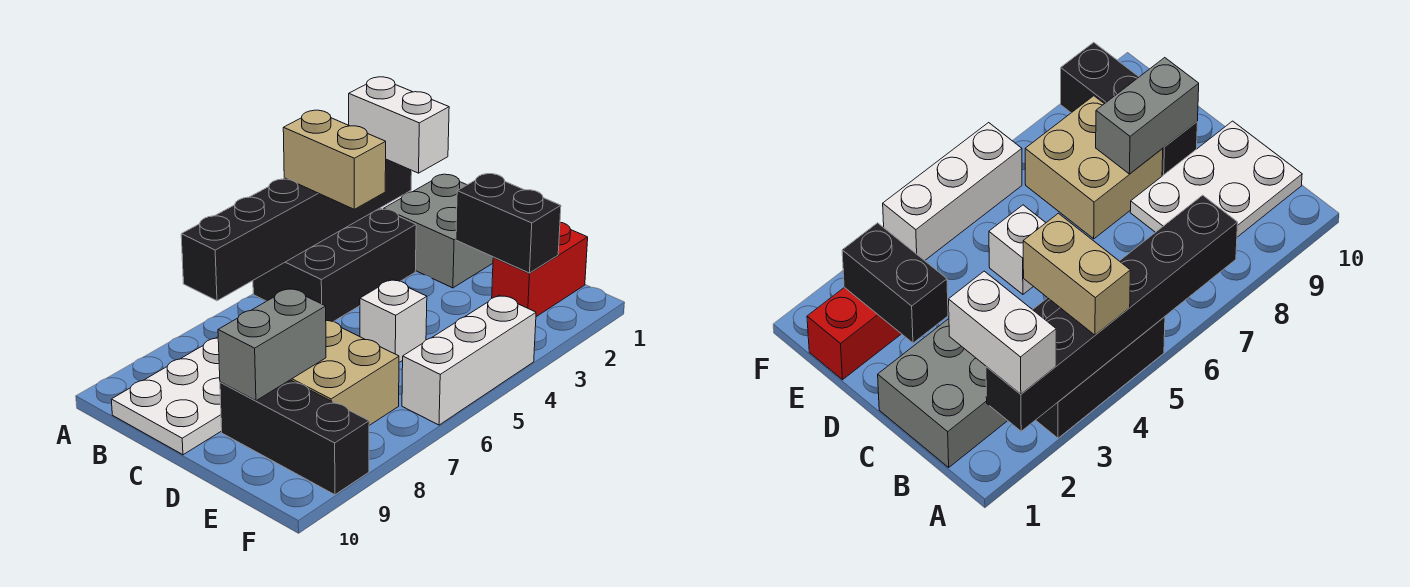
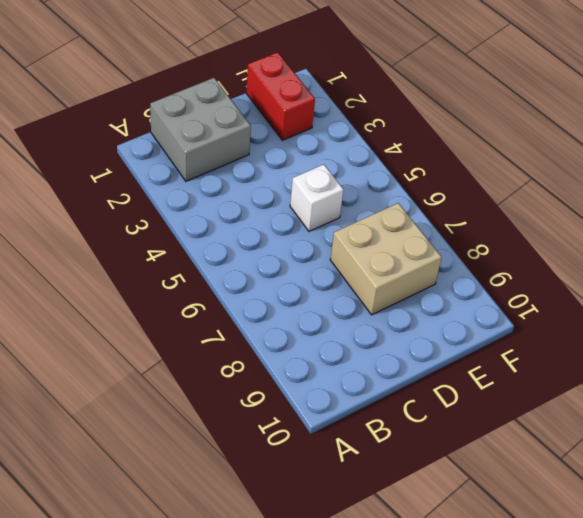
none -> black 2x3 brick [253,208,416,322]
none -> white 2x3 plate [111,337,222,455]
none -> black 1x3 brick [220,380,369,495]

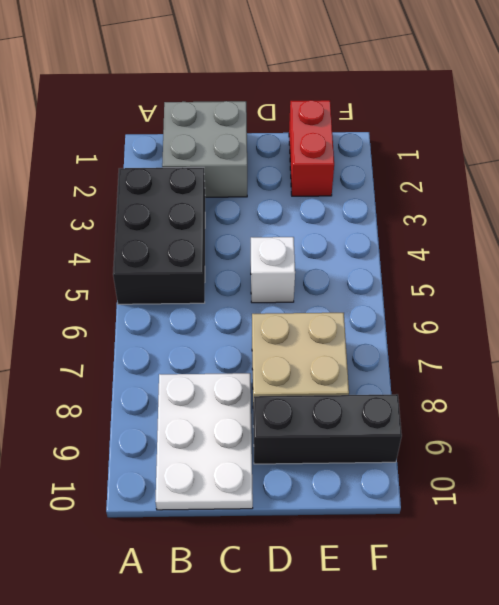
none -> white 1x3 brick [402,295,536,425]
none -> black 1x6 brick [181,159,412,301]
none -> black 1x2 brick [456,174,561,273]

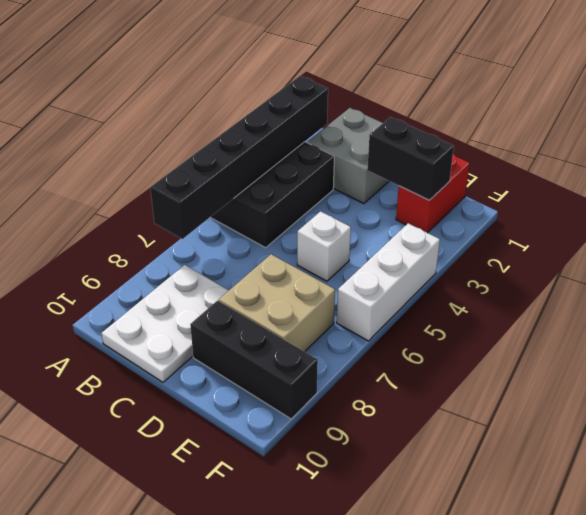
none -> grey 1x2 brick [218,288,326,401]
none -> white 1x2 brick [349,77,449,173]
none -> tan 1x2 brick [283,110,386,209]

